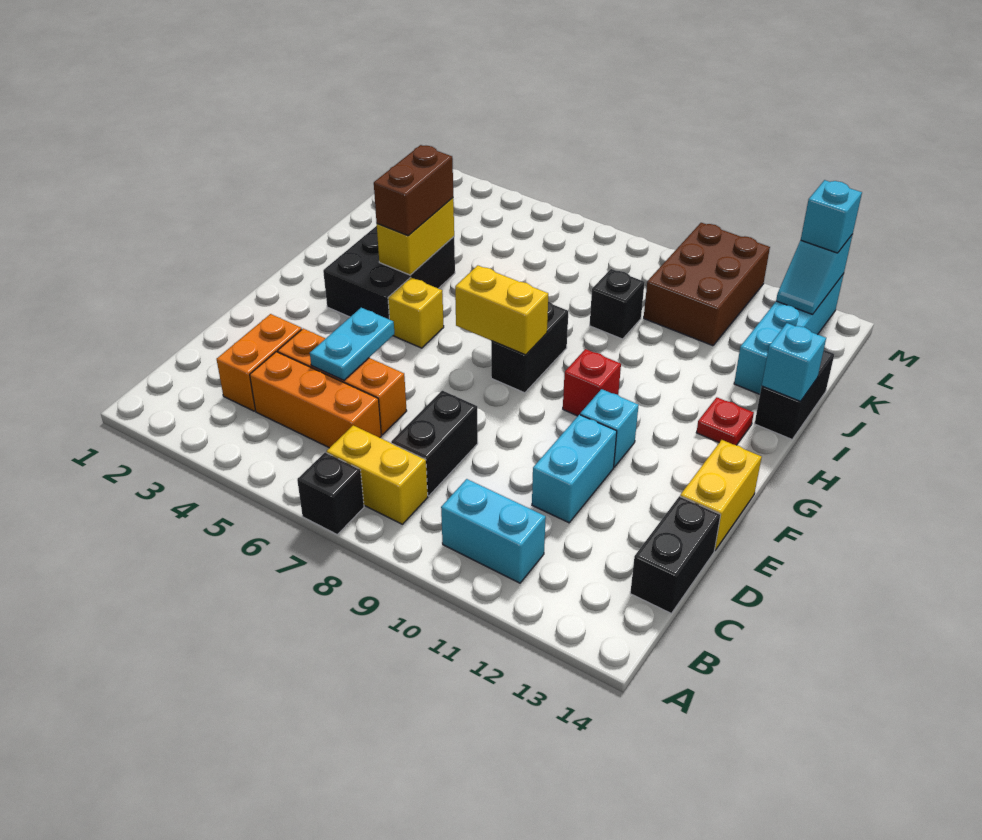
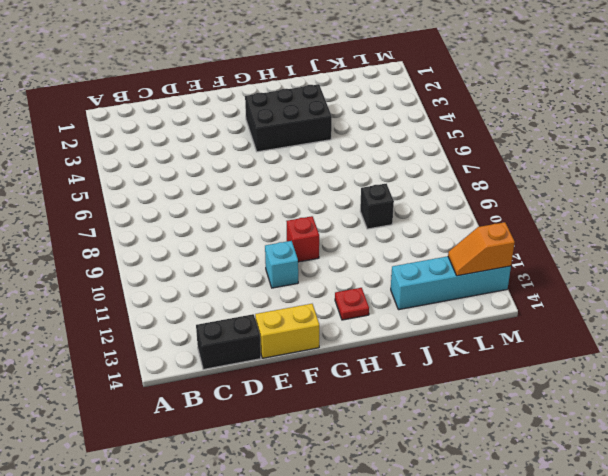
orange 1x2 slope [448,222,515,276] -> cyan 1x2 slope [776,234,853,314]
none -> black 1x1 brick [297,452,364,534]
none -> yellow 1x2 brick [326,425,428,524]
none -> cyan 1x2 brick [441,479,546,583]

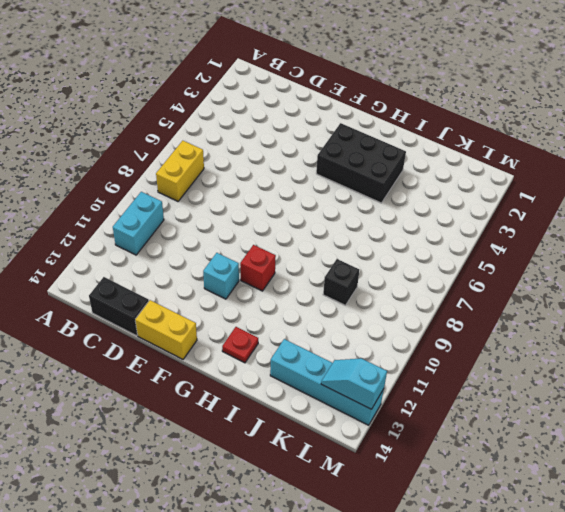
none -> black 1x1 brick [297,452,364,534]
none -> orange 1x2 brick [217,314,302,411]
none -> orange 1x3 brick [250,352,381,448]

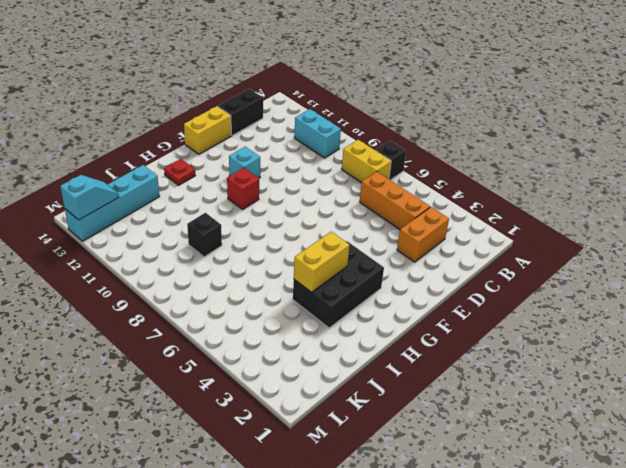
none -> black 1x2 brick [391,391,478,496]
none -> orange 1x3 brick [278,329,407,435]
none -> cyan 1x2 brick [532,415,617,523]

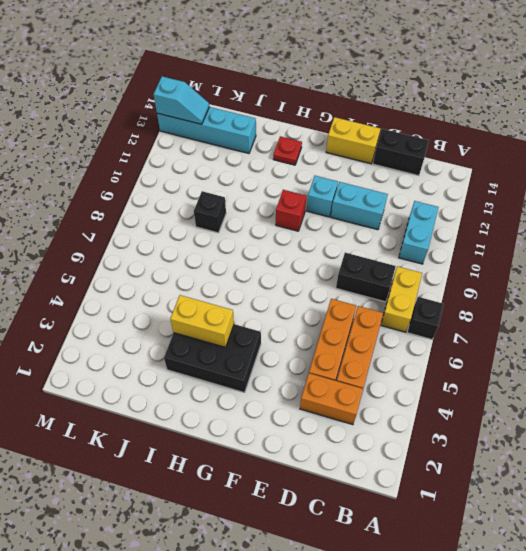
none -> yellow 1x1 brick [388,277,444,348]
none -> black 1x2 brick [491,301,568,393]
none -> black 1x2 brick [755,350,834,439]

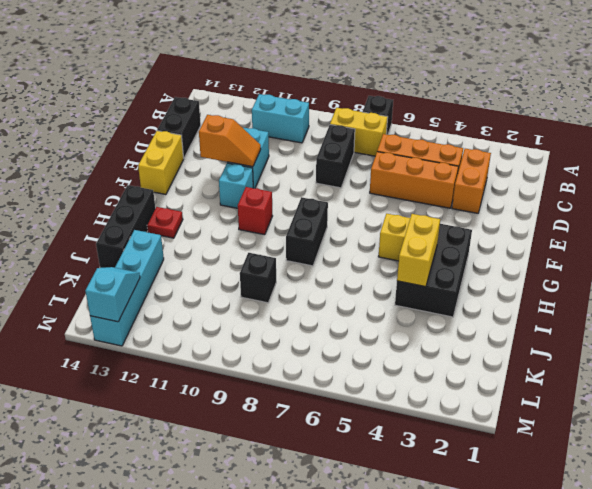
orange 1x2 slope [199,115,261,167] -> none
black 1x3 brick [96,185,155,268] -> black 1x2 brick [755,350,834,439]
none -> brown 2x3 brick [644,223,770,346]
none -> cyan 1x2 plate [310,308,394,380]
none -> yellow 1x2 brick [455,265,548,355]

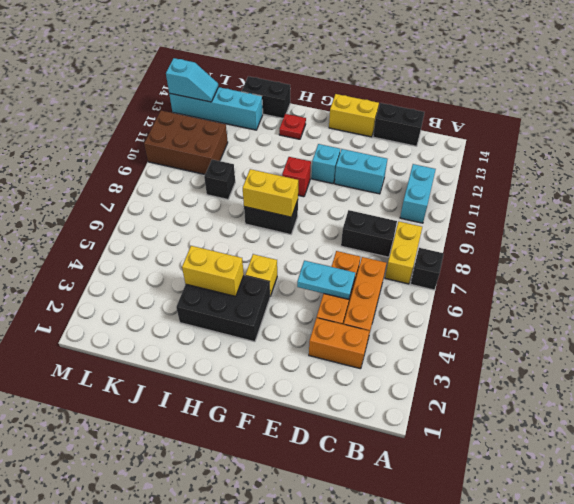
yellow 1x2 brick [243,169,298,217] -> yellow 1x2 brick turned to [455,265,548,355]
none -> cyan 1x1 brick [762,323,826,402]
none -> brown 1x2 brick [374,145,453,236]
none -> cyan 1x1 brick [801,180,862,253]

